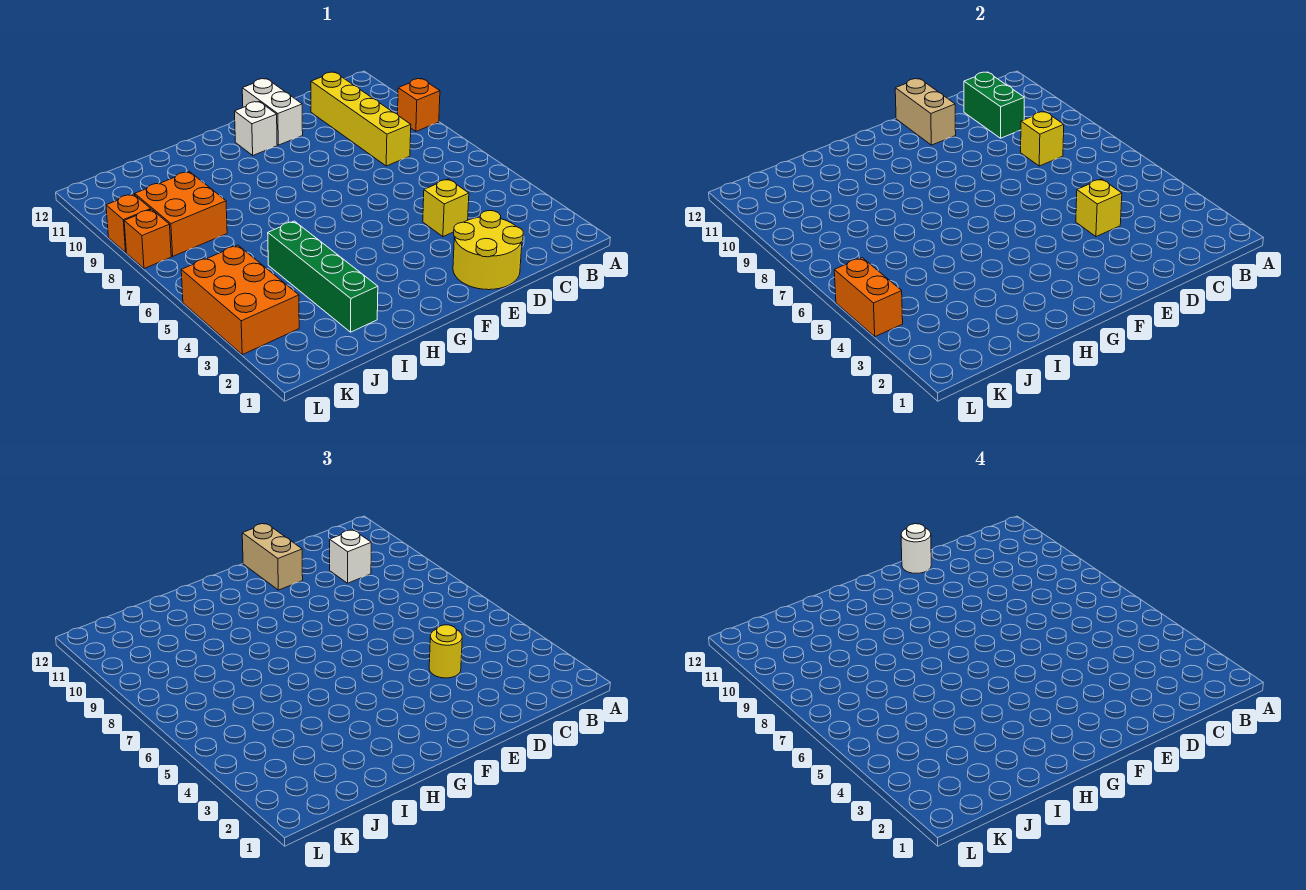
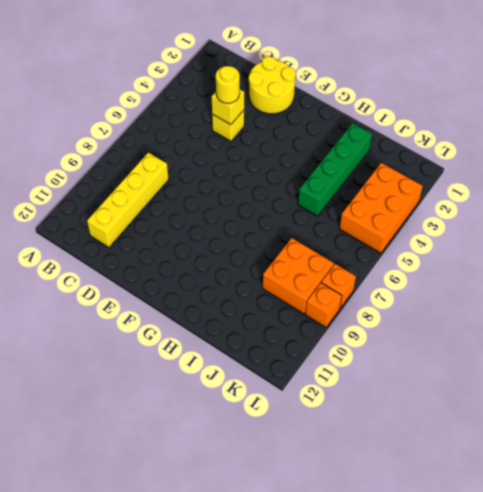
none -> orange 1x1 brick [398,79,440,131]
none -> white 1x2 brick [242,79,303,145]
none -> white 1x1 brick [235,102,277,155]

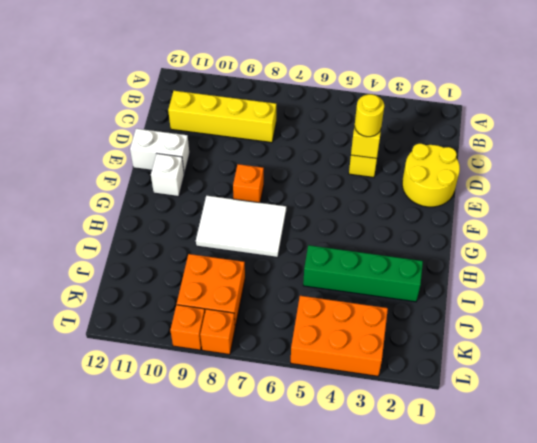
orange 1x1 brick [233,164,264,203] -> orange 1x1 brick moved to [398,79,440,131]
white 2x3 tile [196,196,286,257] -> none
none -> yellow 1x1 brick [1021,112,1064,166]
none -> green 1x2 brick [964,72,1024,138]
none -> tan 1x2 brick [895,79,956,145]

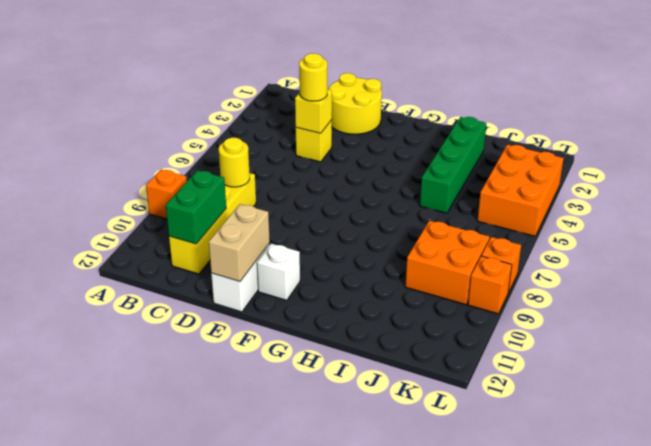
yellow 1x1 round brick [219,138,250,187] -> yellow 1x1 brick [1021,112,1064,166]
none -> orange 1x2 brick [834,258,903,337]
none -> white 1x1 brick [330,530,371,583]
none -> tan 1x2 brick [242,524,303,590]

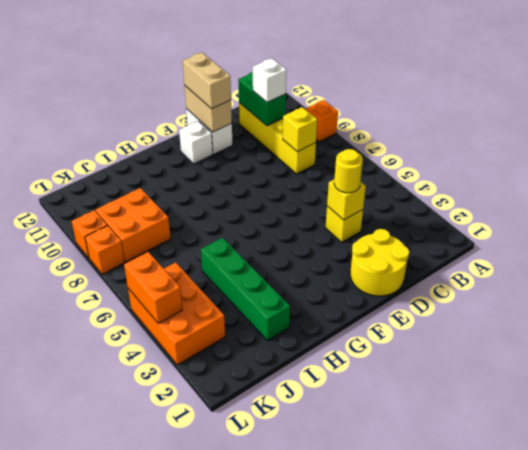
none -> white 1x1 round brick [901,524,931,573]

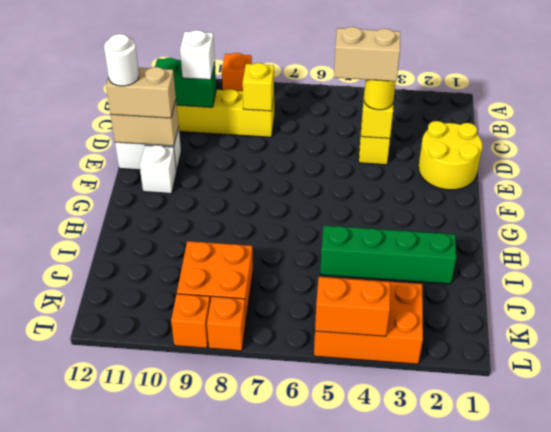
tan 1x2 brick [334,27,400,81] -> none

